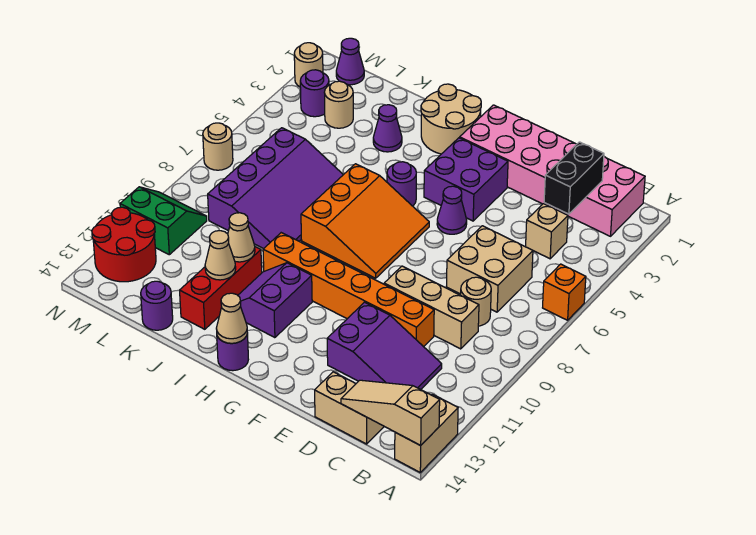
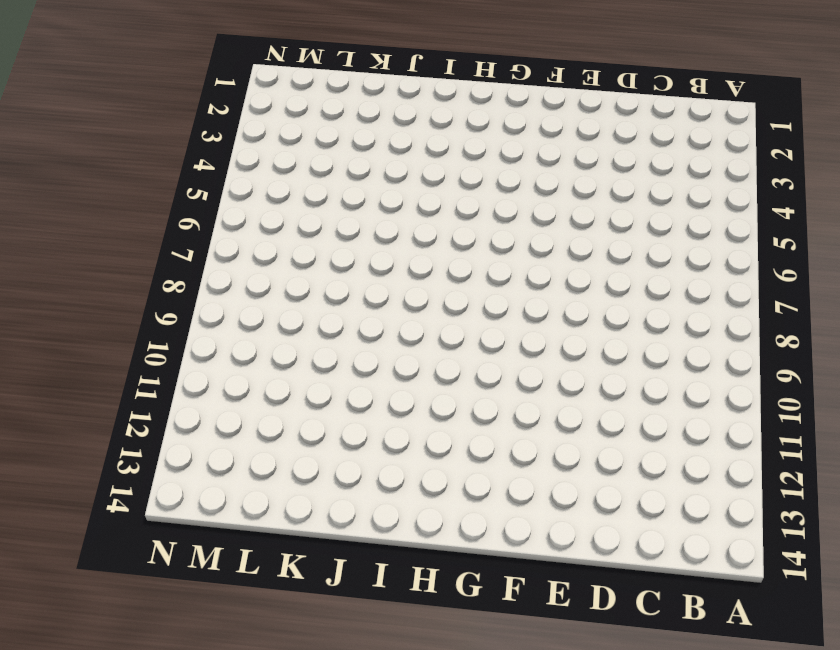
none -> orange 1x1 brick [543,264,586,320]
none -> tan 1x2 brick [395,394,458,472]
none -> pink 2x6 brick [460,105,645,236]
none -> tan 1x1 brick [526,204,568,259]

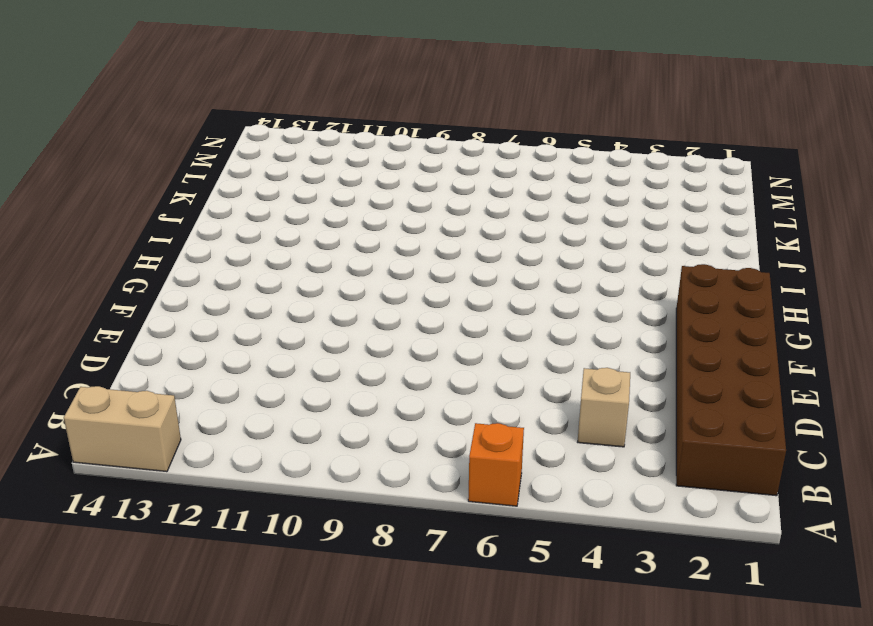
brown 2x6 brick [676,264,786,496] -> pink 2x6 brick [460,105,645,236]
none -> tan 2x2 brick [446,226,533,312]
none -> tan 1x1 round brick [461,277,491,326]
none -> tan 1x3 brick [384,266,479,349]
none -> purple 2x3 slope [327,302,442,389]

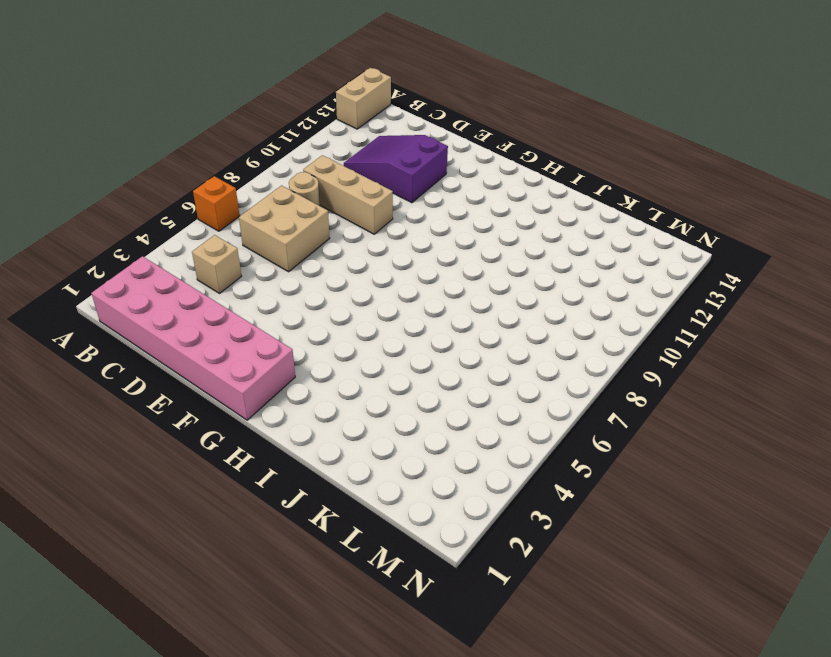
none -> tan 1x2 brick [315,372,384,444]
none -> orange 1x6 brick [263,233,434,347]
none -> purple 2x2 brick [424,138,508,221]
none -> purple 1x1 cone [437,186,467,234]

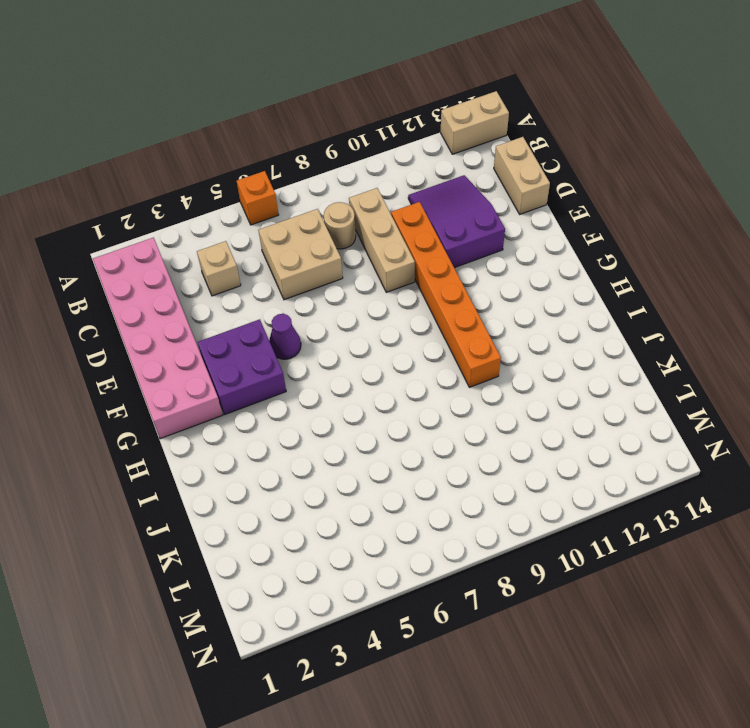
none -> orange 3x3 slope [301,164,429,278]
none -> tan 2x2 round brick [421,84,481,154]
none -> purple 1x1 round brick [387,162,416,206]
none -> purple 2x2 slope [238,263,312,338]

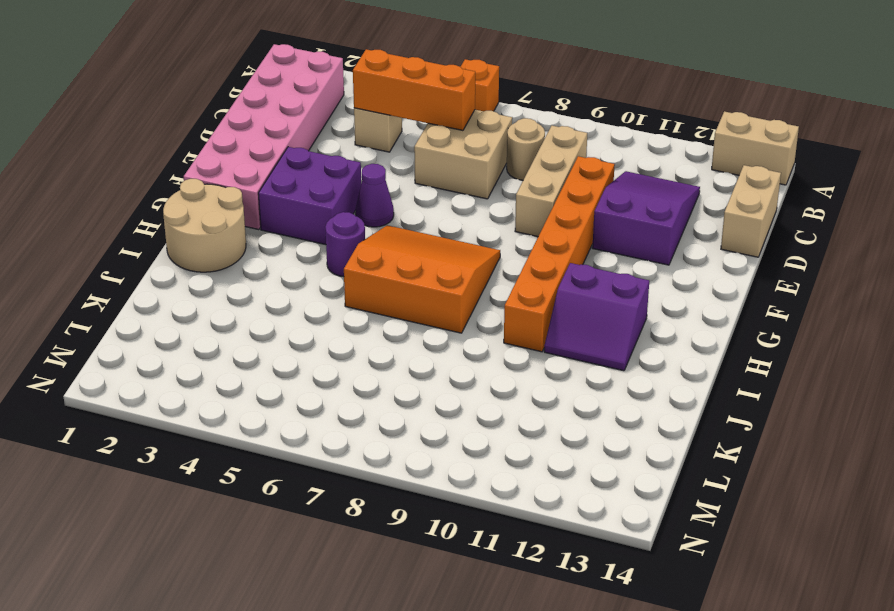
orange 1x3 brick [353,49,475,130] -> none
none -> purple 1x1 round brick [217,333,248,371]
none -> purple 1x1 cone [373,105,402,152]
none -> purple 3x4 slope [208,128,343,249]
none -> red 1x3 brick [180,247,262,329]

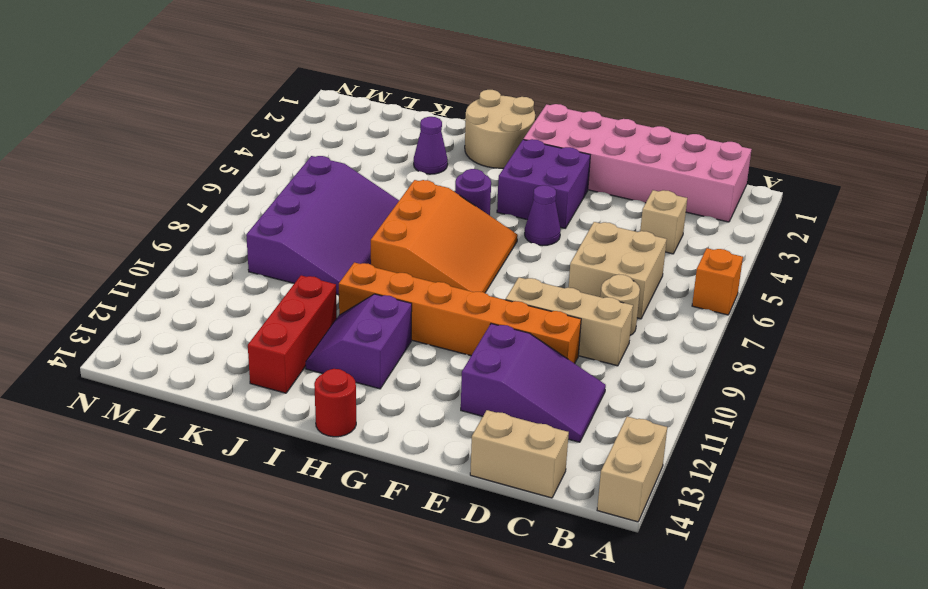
red 1x1 round brick [314,369,356,437] -> purple 1x1 round brick [217,333,248,371]
none -> purple 1x1 round brick [141,281,173,330]
none -> tan 1x1 round brick [324,81,353,128]
none -> purple 1x1 cone [336,38,364,85]
none -> purple 1x1 round brick [300,70,329,117]

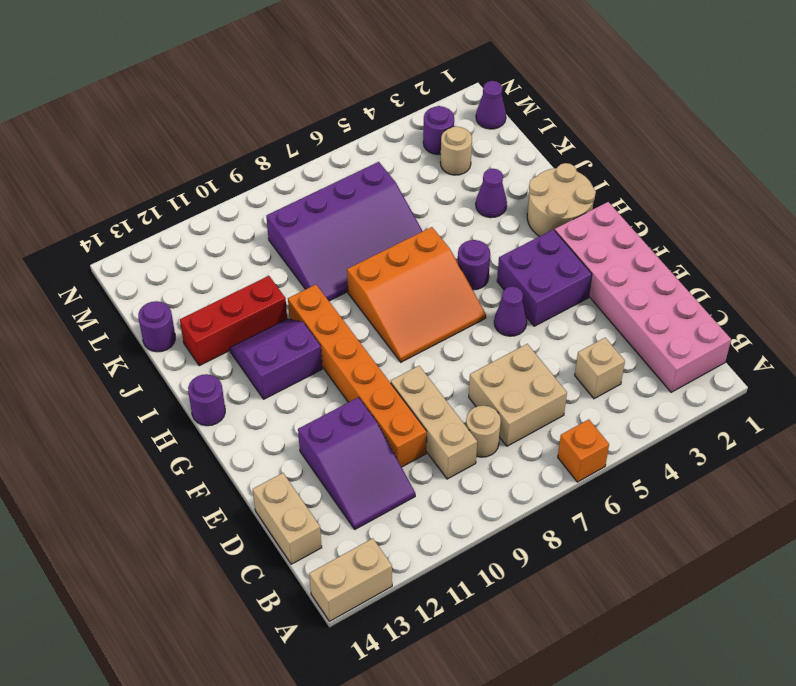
none -> green 2x2 slope [120,187,207,255]
none -> red 2x2 round brick [92,207,156,282]
none -> tan 1x1 round brick [294,43,323,87]
none -> tan 1x1 round brick [203,123,233,170]

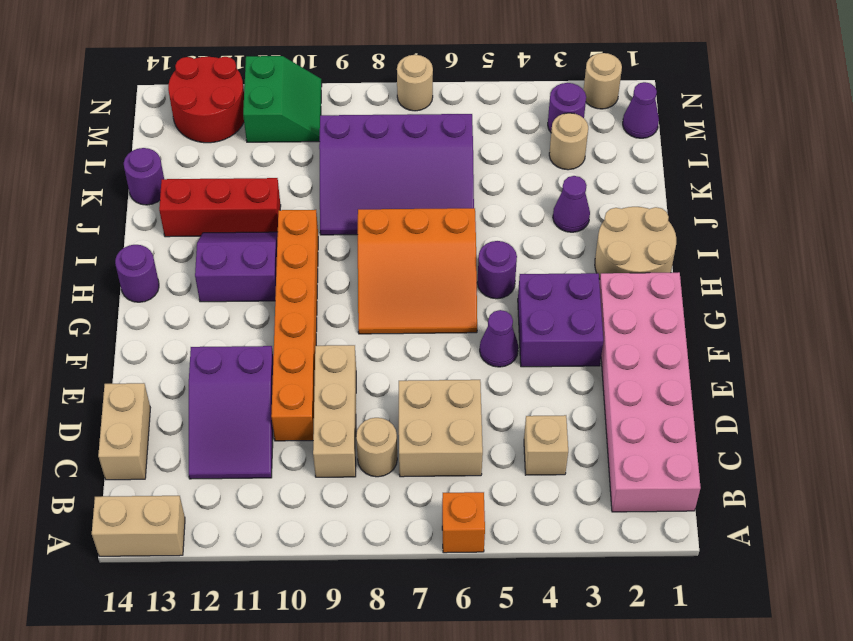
none -> tan 1x3 slope [341,380,440,445]
none -> black 1x2 brick [544,142,604,214]
none -> tan 1x1 cone [216,293,247,343]
none -> tan 1x1 cone [228,213,255,262]

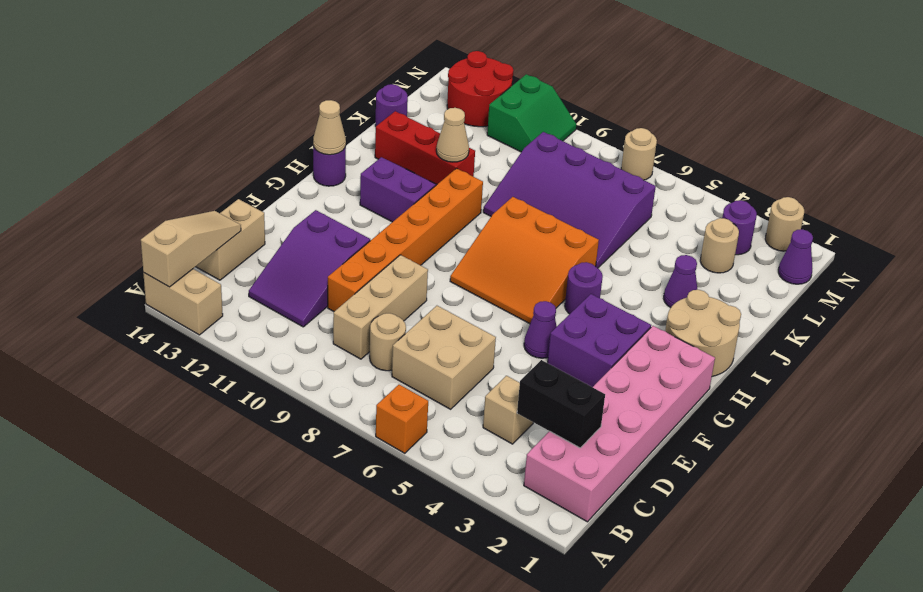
none -> tan 1x1 cone [205,231,236,280]

